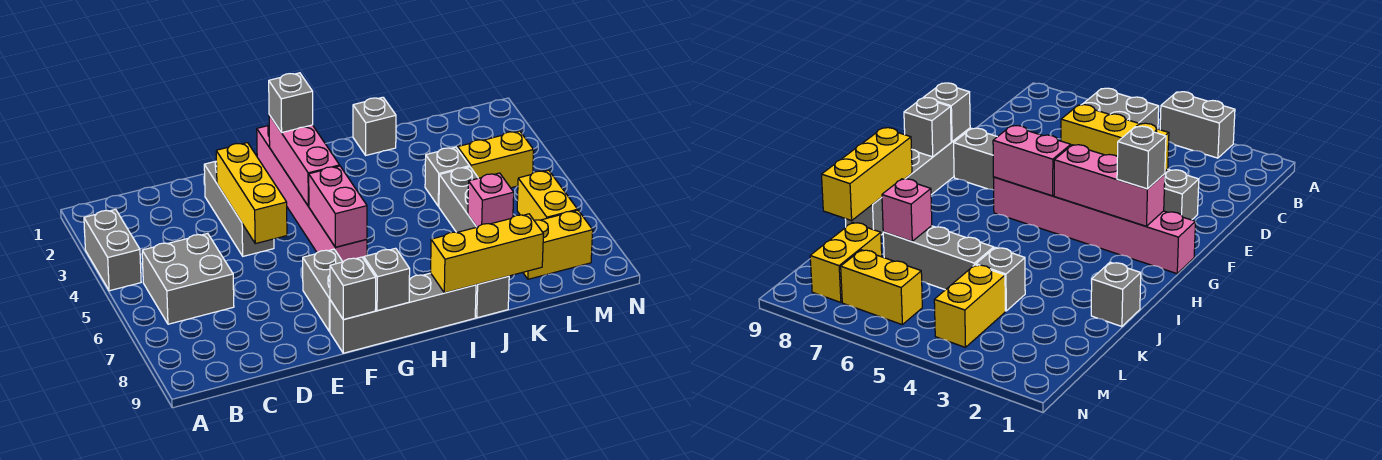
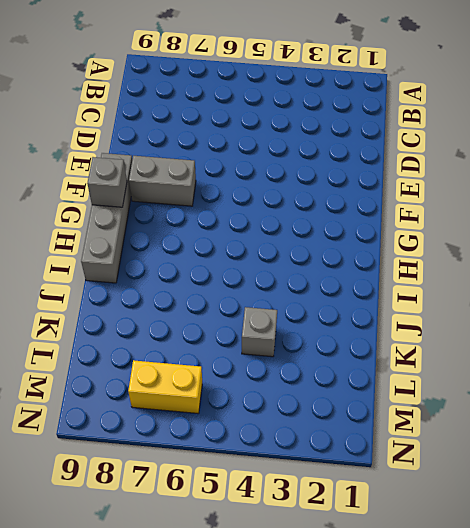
none -> grey 1x2 brick [84,209,141,291]
none -> grey 2x2 brick [142,233,234,324]
none -> grey 1x3 brick [204,161,274,256]

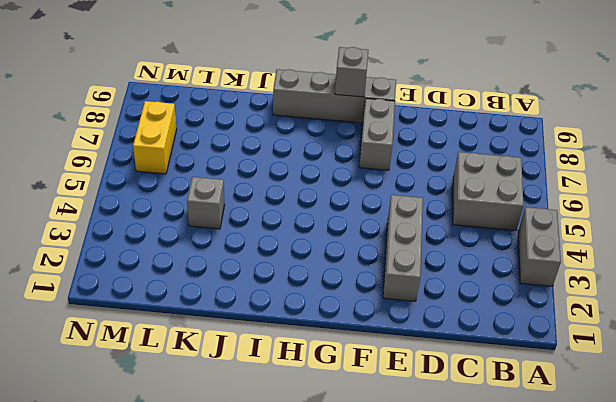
none -> pink 1x6 brick [257,126,367,262]
none -> grey 1x1 brick [353,97,396,155]
none -> grey 1x1 brick [475,276,509,318]

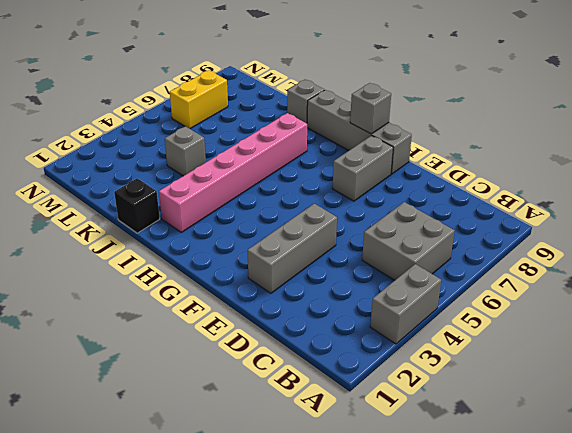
pink 1x6 brick [159,113,307,232] -> pink 1x6 brick moved to [257,126,367,262]
black 1x1 brick [114,178,160,233] -> grey 1x1 brick [353,97,396,155]
none -> grey 1x3 brick [439,167,478,233]
none -> yellow 1x2 brick [458,131,534,188]
none -> yellow 1x2 brick [523,210,593,279]

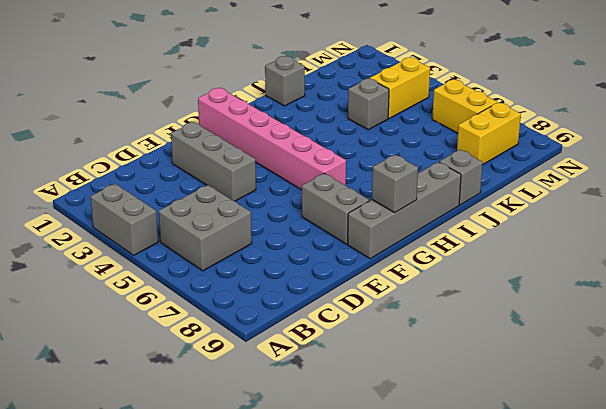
none -> grey 1x3 brick [439,167,478,233]
none -> yellow 1x3 brick [216,143,287,244]
none -> grey 1x1 brick [330,257,376,320]

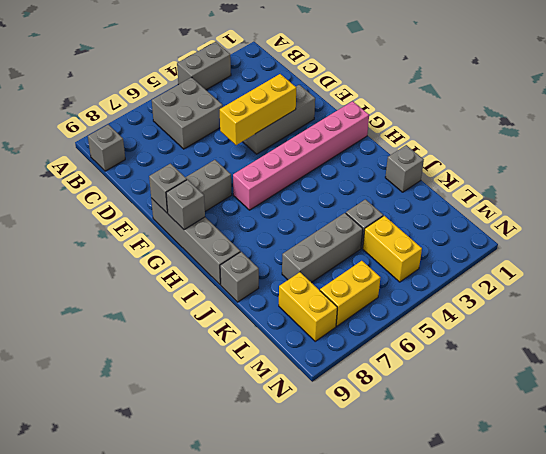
grey 1x1 brick [88,124,125,171] -> grey 1x1 brick moved to [269,73,313,132]
none -> pink 1x3 brick [269,115,340,206]
none -> pink 1x2 brick [309,166,367,247]
none -> yellow 1x3 brick [431,214,543,293]

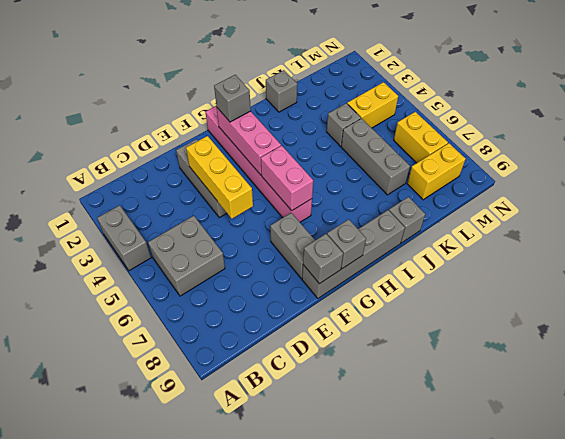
none -> yellow 1x3 brick [431,214,543,293]
none -> pink 1x1 brick [468,173,514,227]

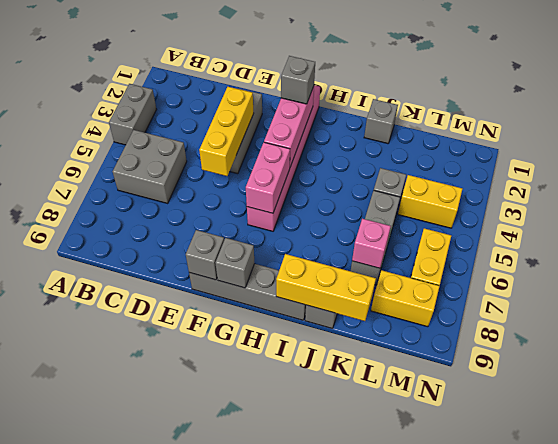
none -> grey 1x2 brick [303,249,343,332]

